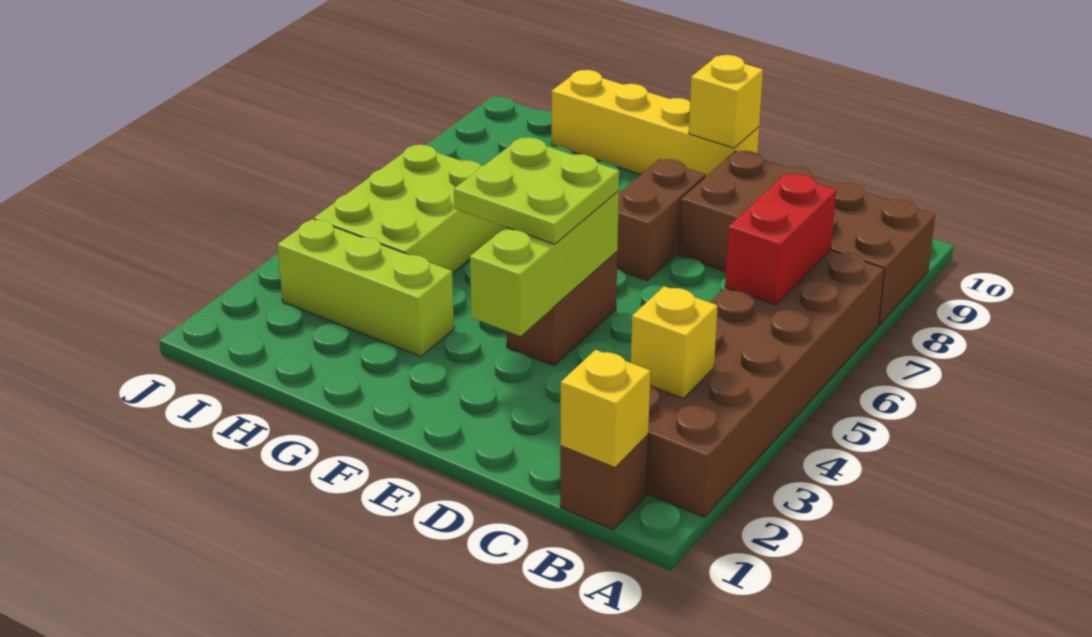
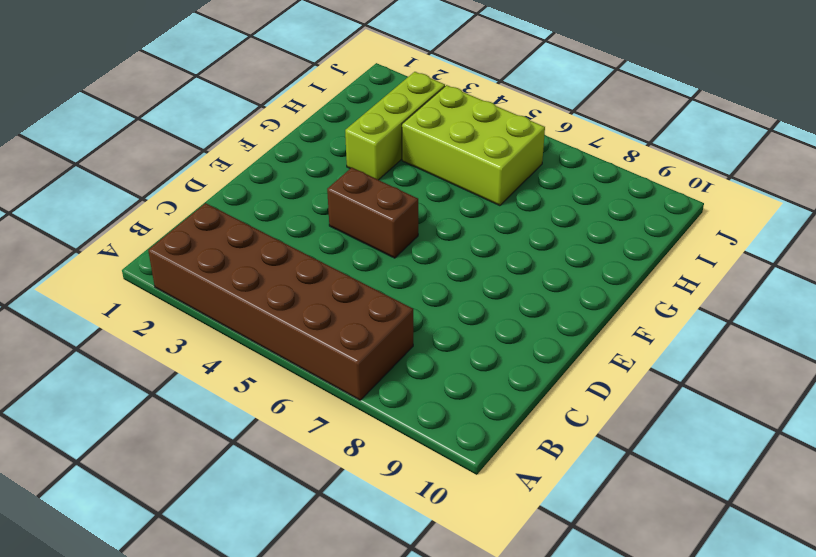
none -> brown 2x4 brick [679,151,935,325]
none -> brown 1x1 brick [560,435,648,530]
none -> brown 1x2 brick [617,159,706,280]

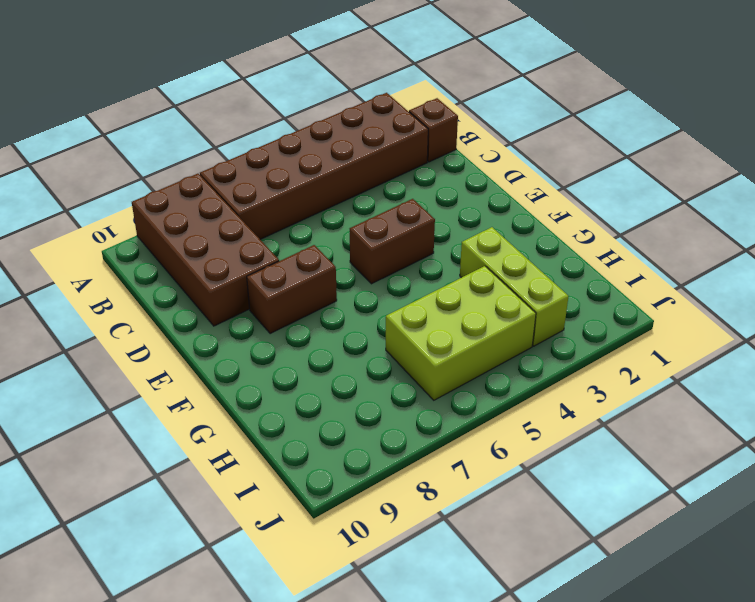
none -> yellow 1x4 brick [552,70,759,177]
none -> yellow 1x1 brick [561,350,651,468]
none -> yellow 1x1 brick [631,286,718,399]

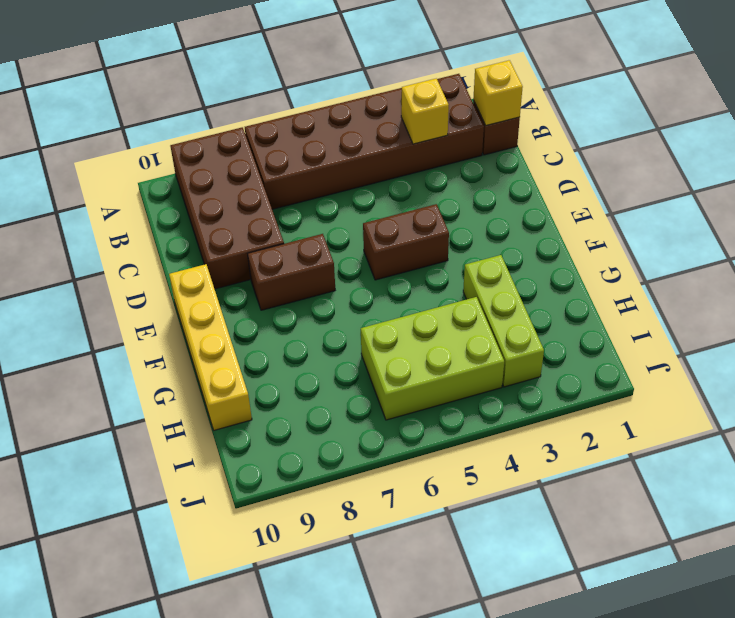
none -> red 1x2 brick [725,174,836,305]
none -> lime 1x3 brick [470,191,619,336]
none -> yellow 1x1 brick [689,55,763,148]

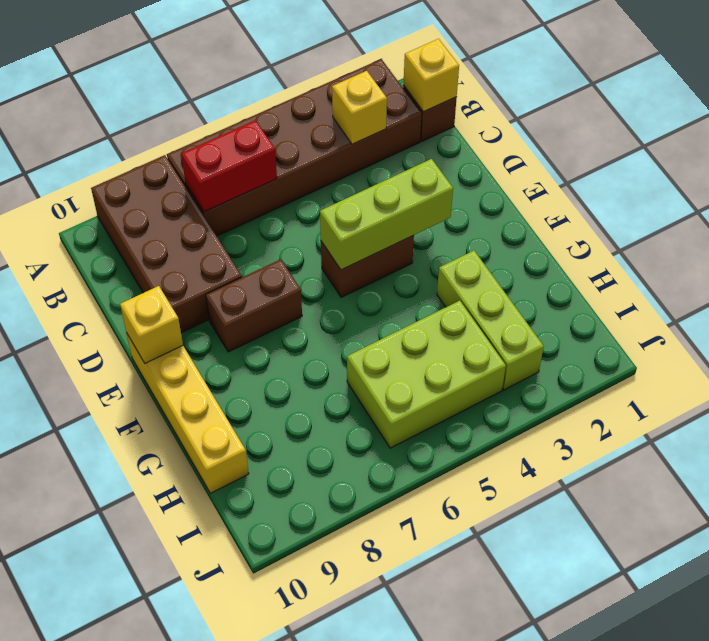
none -> lime 2x2 plate [454,137,619,244]

